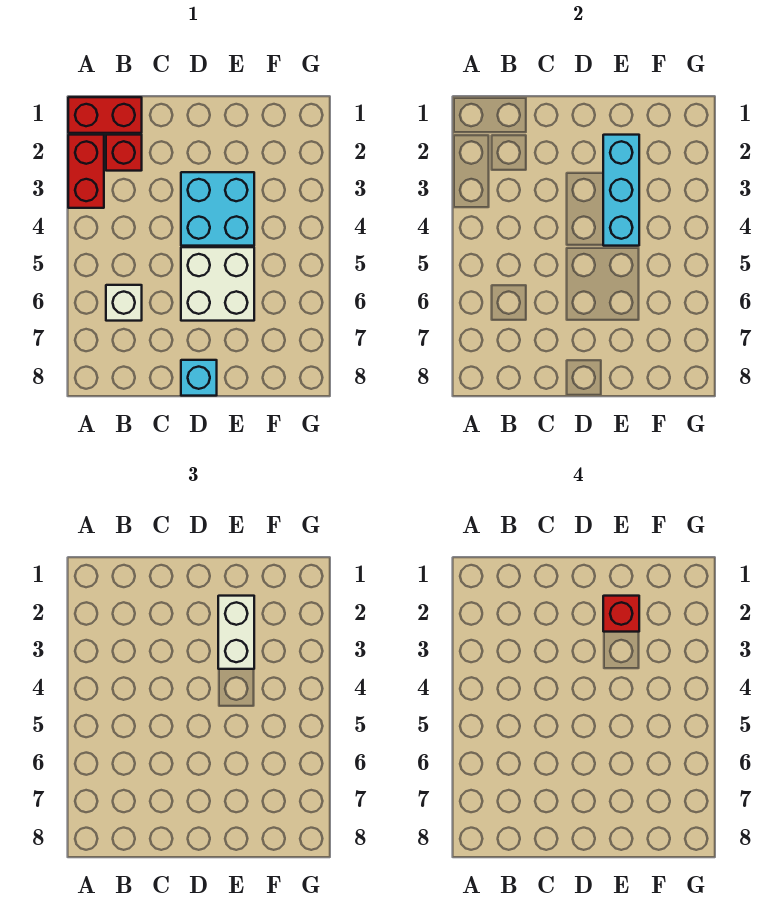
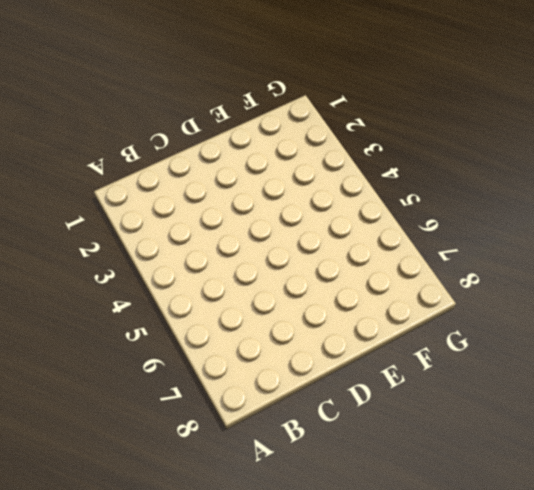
none -> red 1x2 brick [68,97,142,133]
none -> red 1x2 brick [68,135,104,208]

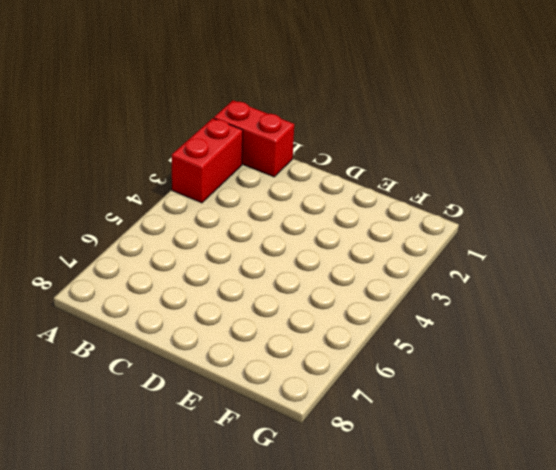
none -> red 1x1 brick [106,135,142,171]
none -> white 1x1 brick [106,285,142,321]

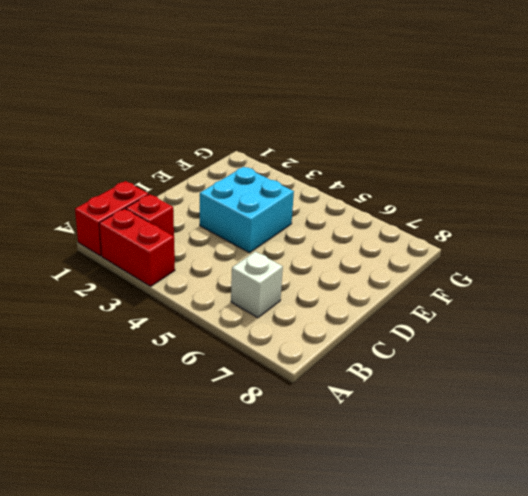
none -> white 2x2 brick [181,247,254,321]
none -> cyan 1x1 brick [181,360,217,396]

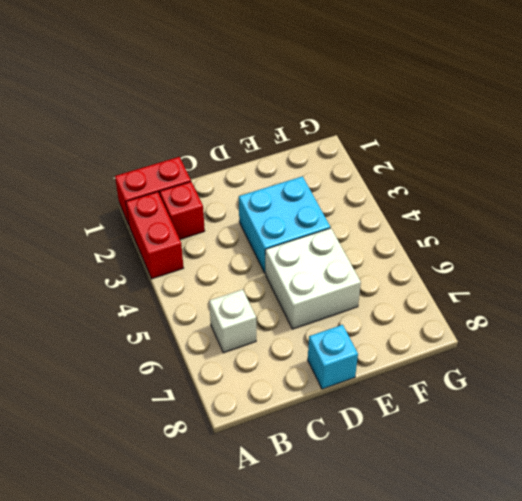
none -> cyan 1x3 brick [603,135,639,246]
none -> white 1x2 brick [218,596,254,669]

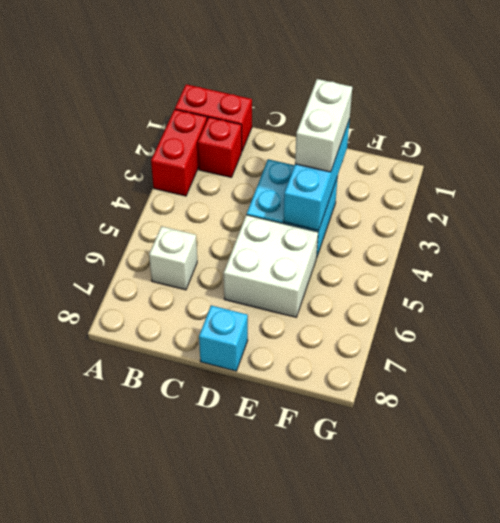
none -> red 1x1 brick [603,596,639,632]

